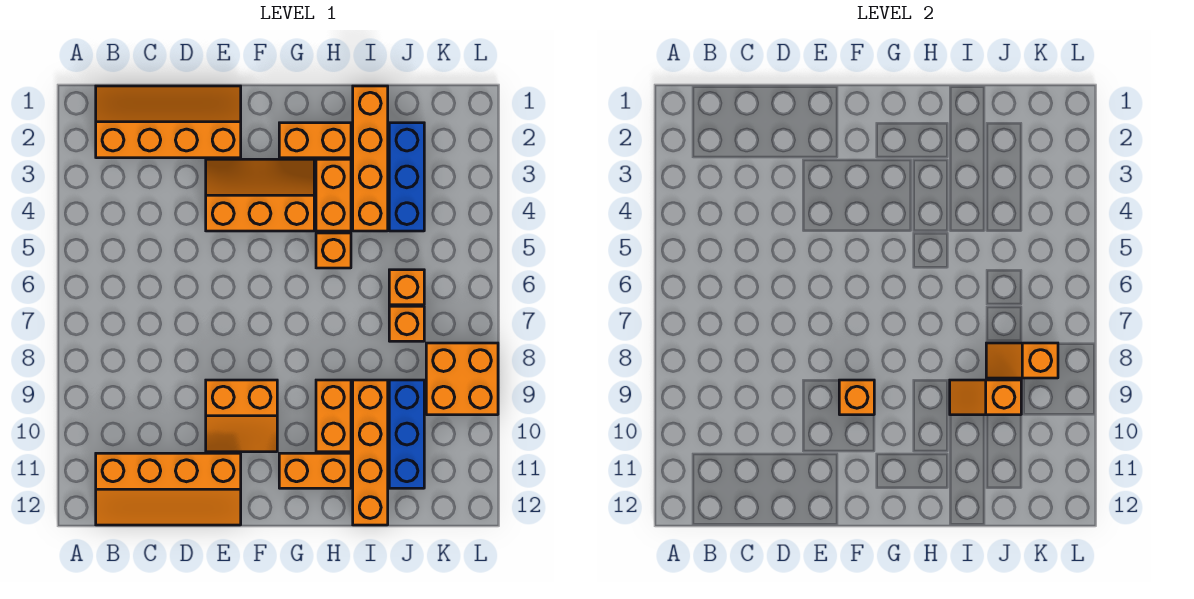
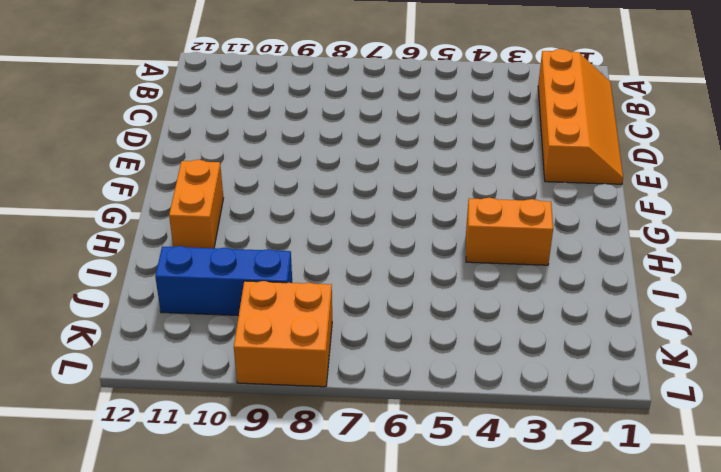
none -> orange 2x4 slope [96,453,241,525]
none -> orange 2x3 slope [206,159,314,231]
none -> orange 2x2 slope [206,380,277,452]

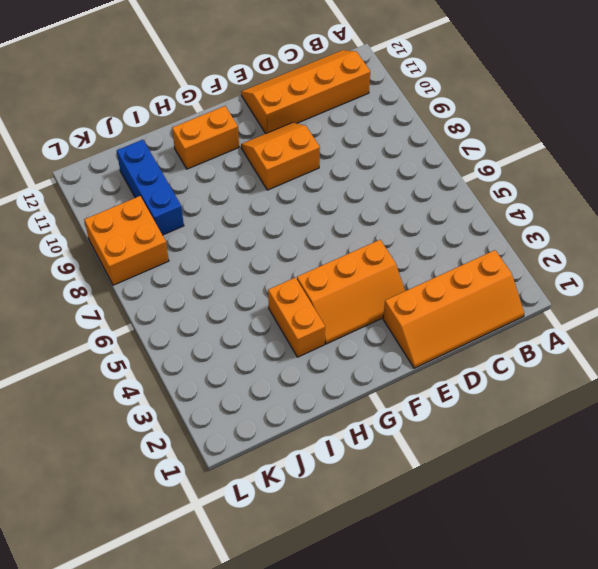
none -> orange 1x2 brick [279,123,351,158]
none -> orange 1x1 brick [316,233,351,268]
none -> orange 1x2 brick [316,380,351,452]

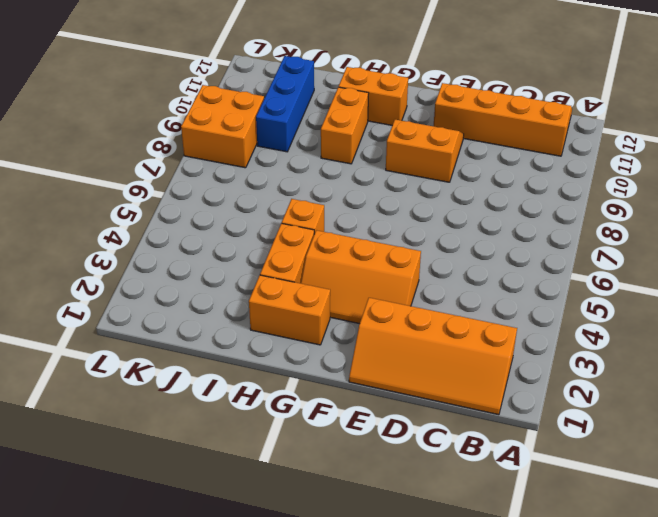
none -> orange 1x4 brick [353,86,388,231]
none -> orange 1x4 brick [353,380,388,525]
none -> blue 1x3 brick [389,123,424,231]

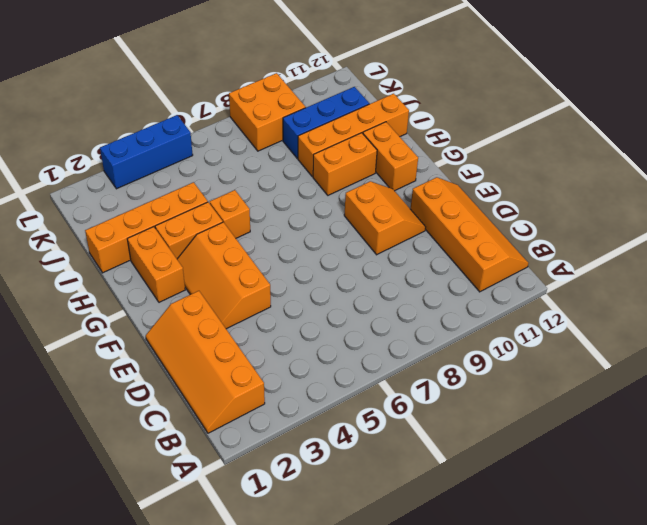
blue 1x3 brick [100,115,193,189] -> blue 1x3 brick moved to [389,123,424,231]
none -> orange 1x1 brick [389,270,424,305]
none -> orange 1x1 brick [389,306,424,341]
none -> orange 1x1 brick [839,380,874,415]

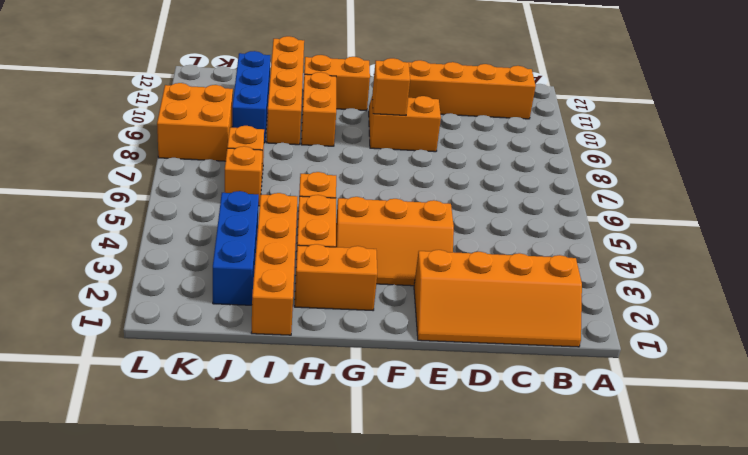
none -> orange 1x2 slope [950,380,1021,415]
none -> orange 1x2 slope [986,343,1058,378]

